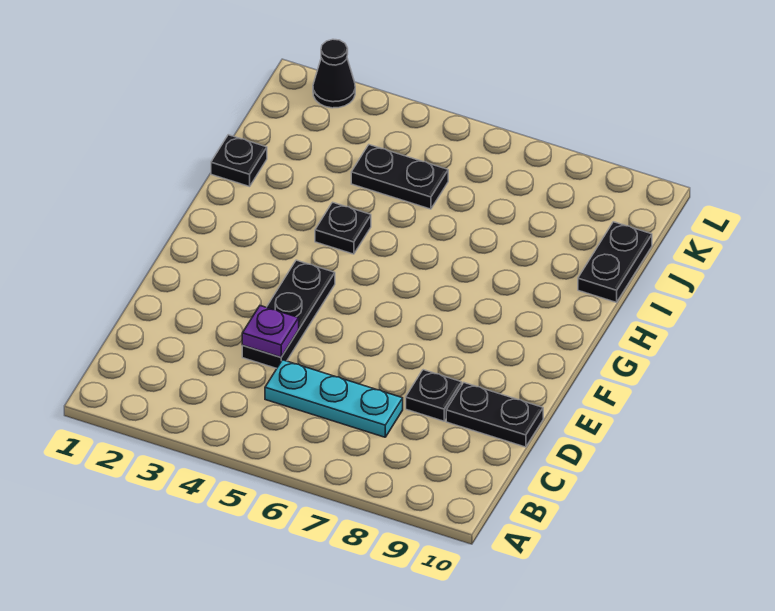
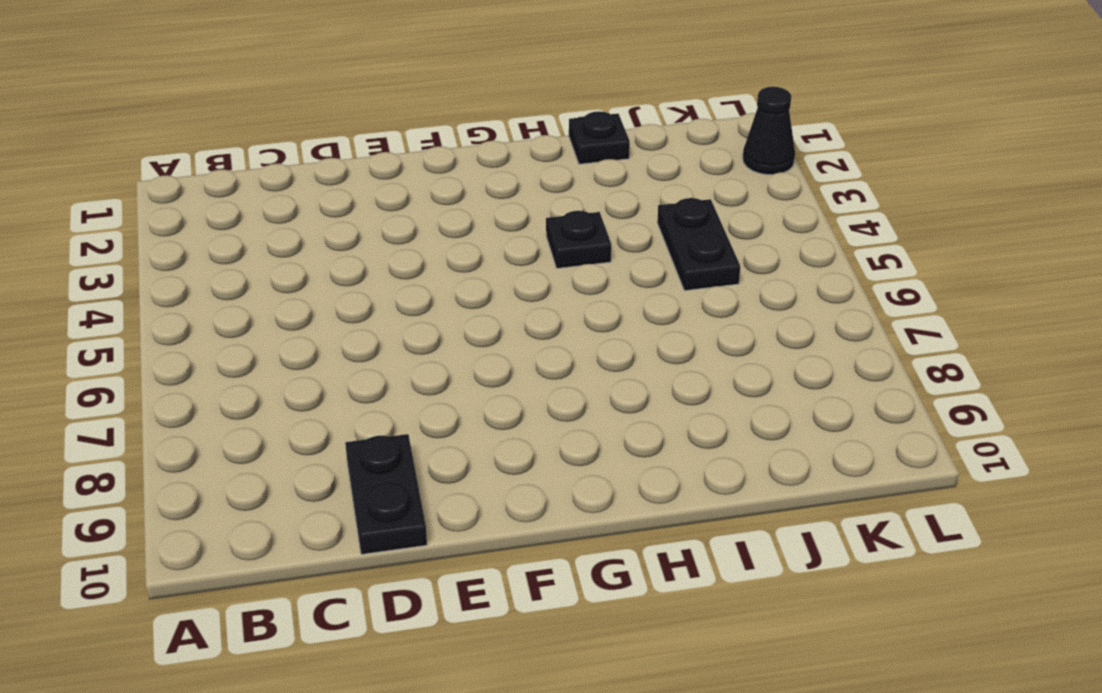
none -> cyan 1x3 plate [265,360,403,437]
none -> black 1x3 plate [242,260,335,368]

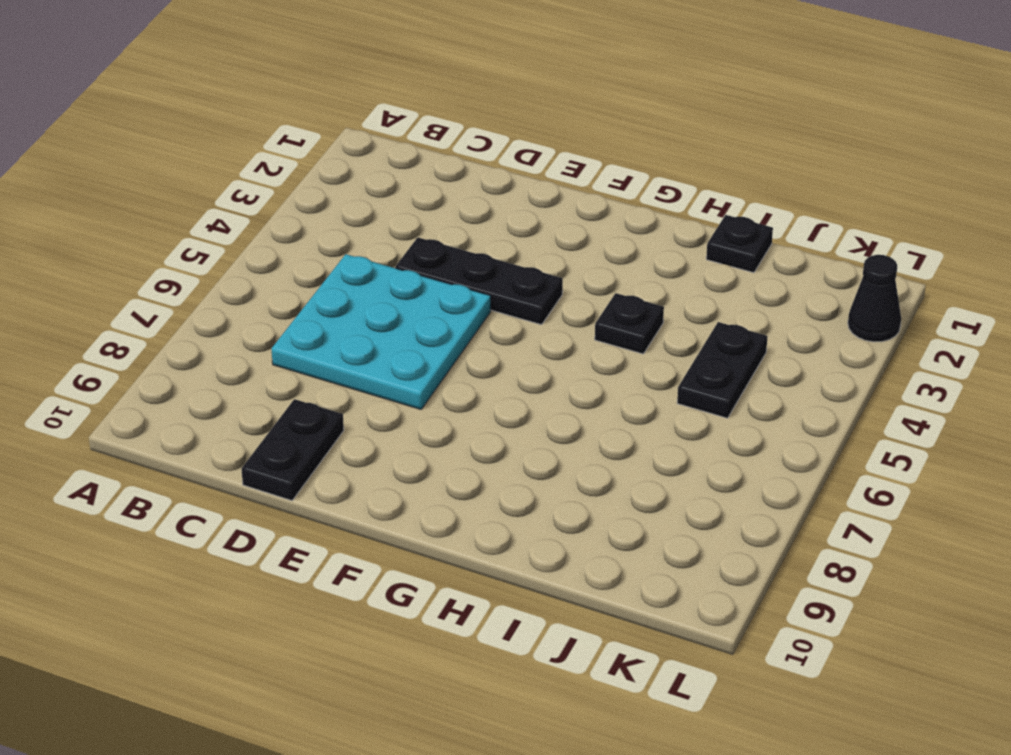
cyan 3x3 plate [271,254,491,409] -> cyan 1x3 plate [265,360,403,437]
none -> black 1x1 plate [406,370,462,421]
none -> black 1x2 plate [578,222,652,302]

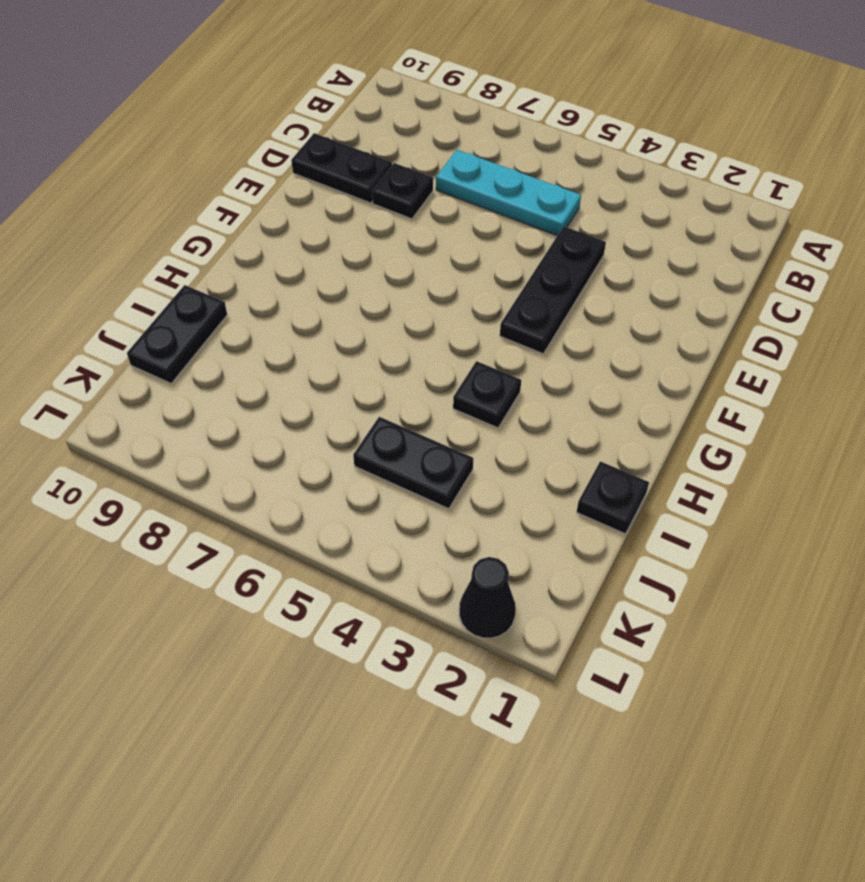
none -> purple 1x1 plate [242,306,299,357]

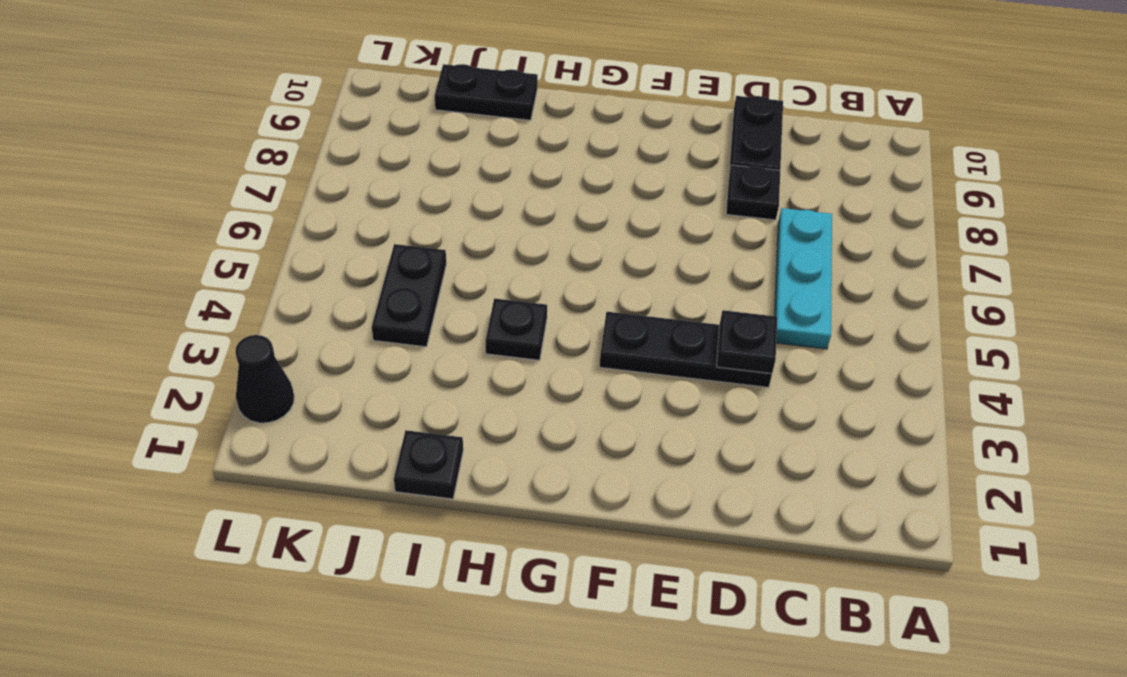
black 1x1 plate [717,310,777,374] -> purple 1x1 plate [242,306,299,357]

